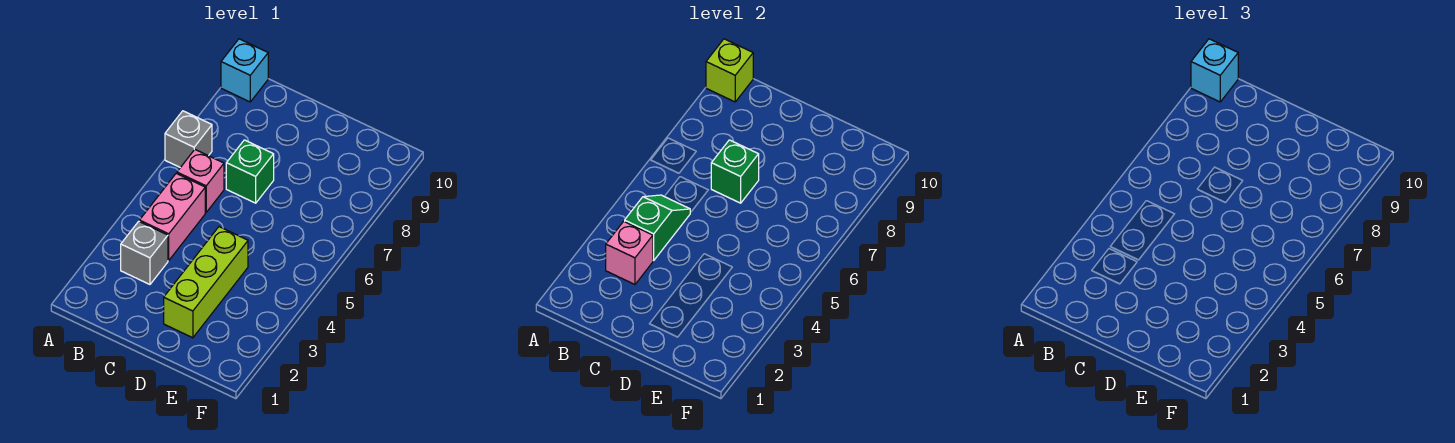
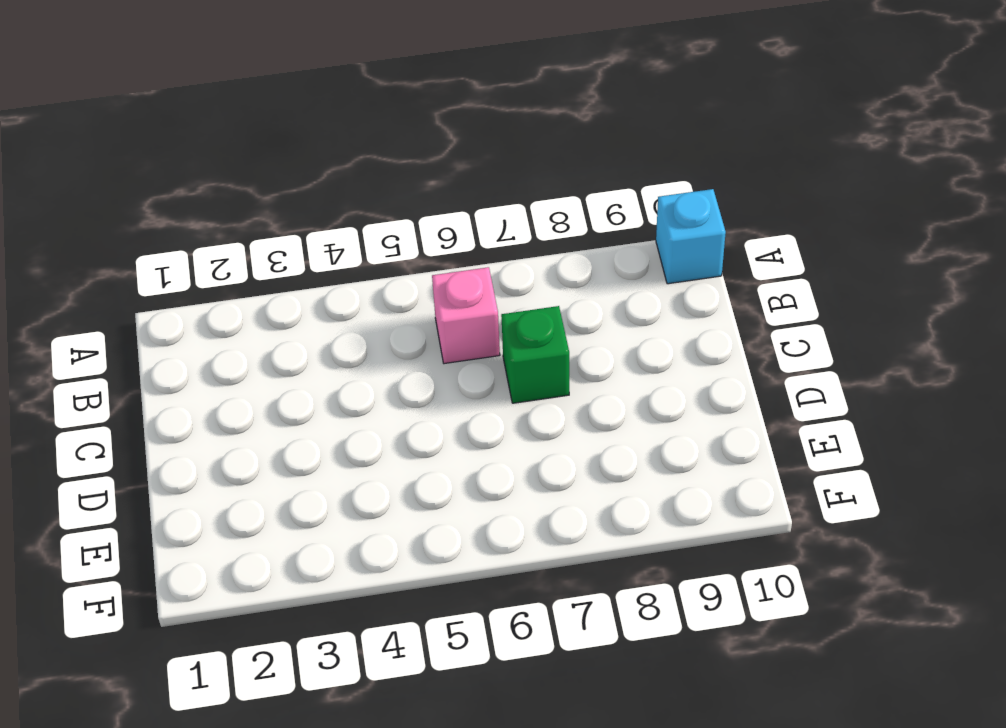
none -> grey 1x1 brick [165,111,212,168]
none -> grey 1x1 brick [121,221,168,284]
none -> pink 1x2 brick [140,173,205,260]

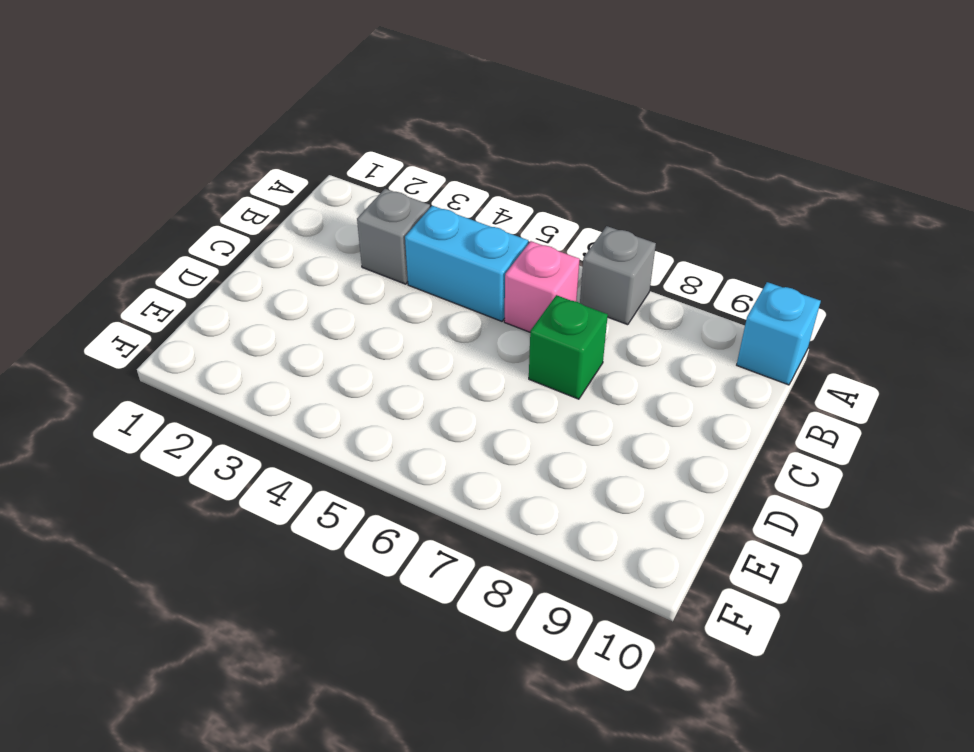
cyan 1x2 brick [405,206,528,321] -> pink 1x2 brick [140,173,205,260]
none -> lime 1x3 brick [164,227,248,338]
none -> lime 1x1 brick [706,39,753,102]
none -> pink 1x1 brick [606,221,653,284]

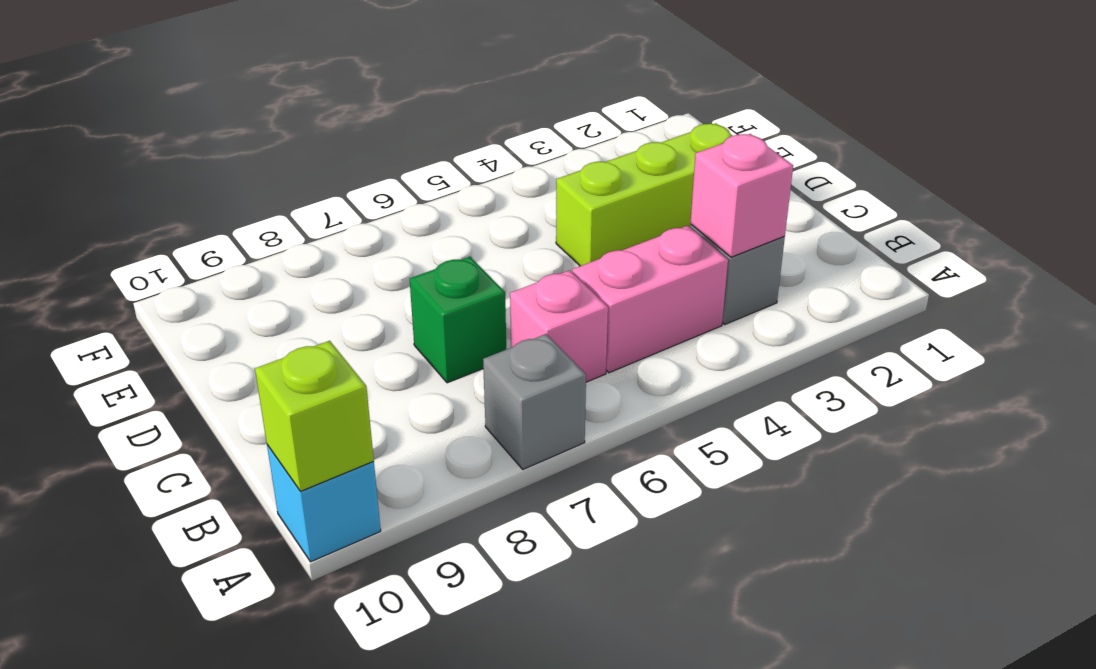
none -> green 1x2 slope [625,195,690,260]
none -> green 1x1 brick [711,140,759,203]
none -> cyan 1x1 brick [1191,39,1238,102]

